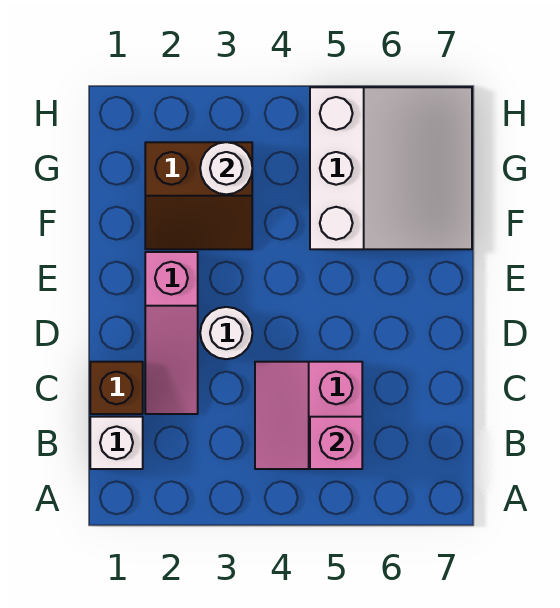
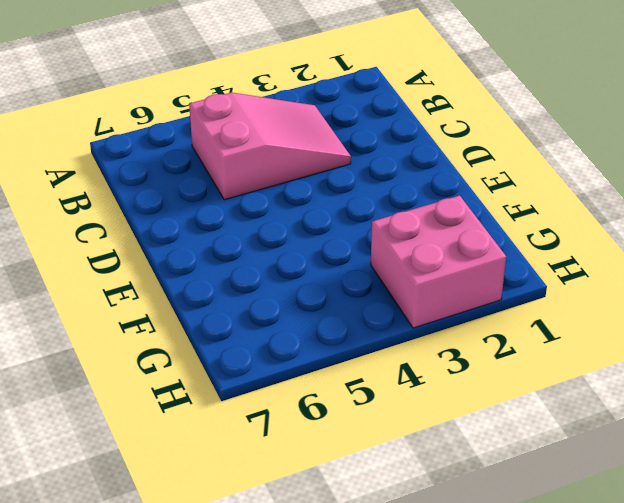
pink 2x3 slope [189,92,351,200] -> pink 2x2 slope [255,362,362,469]
pink 2x2 brick [371,196,506,328] -> brown 2x2 slope [145,142,252,249]
none -> white 1x1 brick [90,417,143,469]
none -> brown 1x1 brick [90,362,143,414]

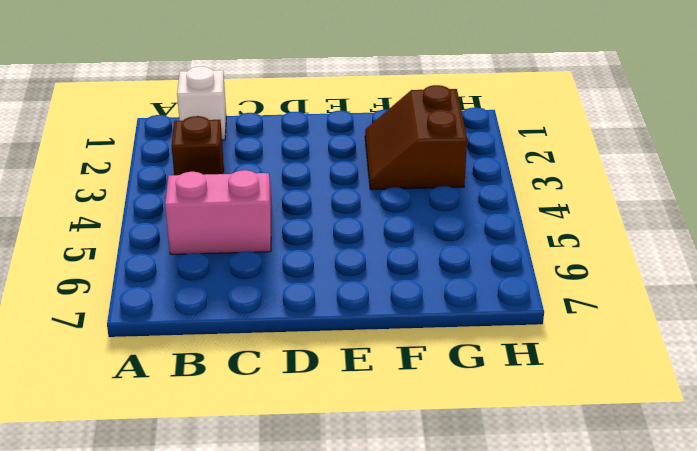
brown 1x1 brick [172,116,224,175] -> brown 1x1 brick moved to [90,362,143,414]
none -> pink 1x3 slope [145,252,198,414]
none -> white 1x1 round brick [200,307,252,359]

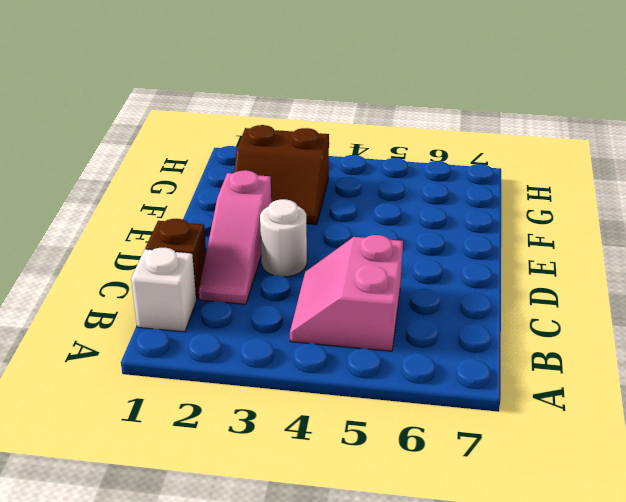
none -> white 3x3 slope [310,87,472,249]
none -> pink 1x1 brick [310,417,362,469]

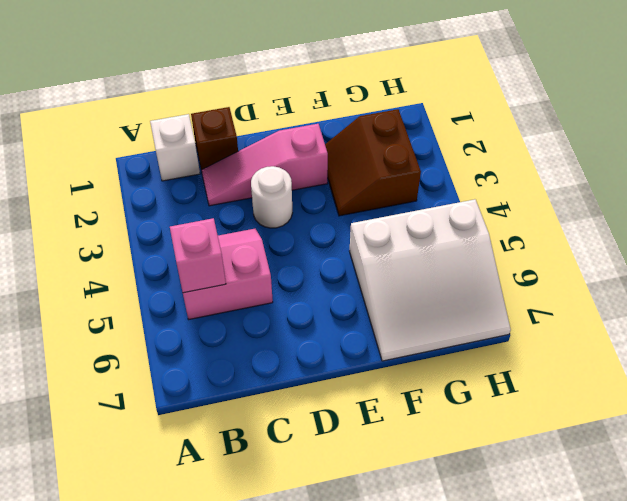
none -> white 1x1 round brick [200,142,252,194]

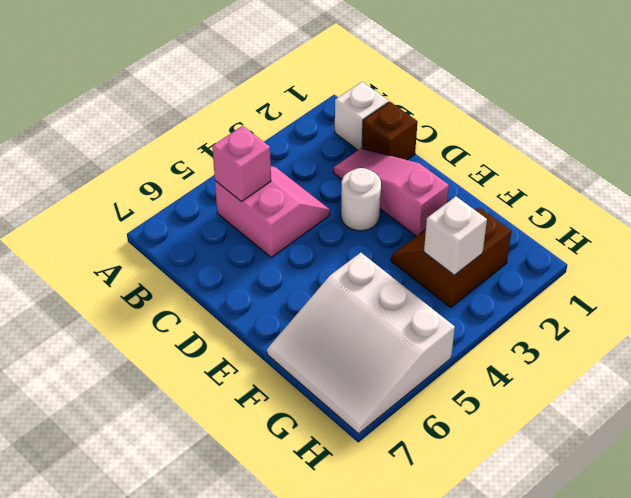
white 1x1 brick [424,196,487,275] -> white 1x1 round brick [200,142,252,194]

